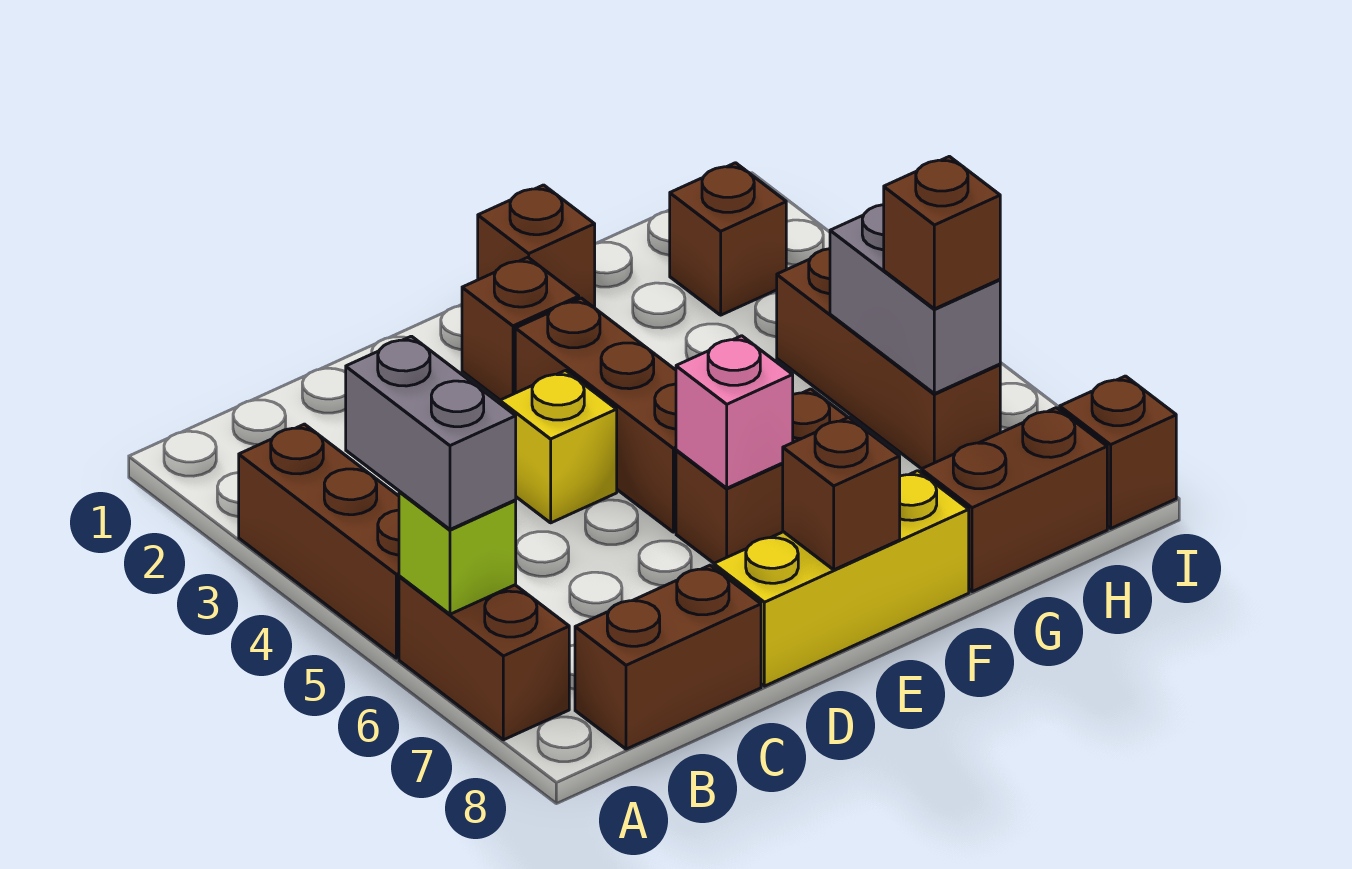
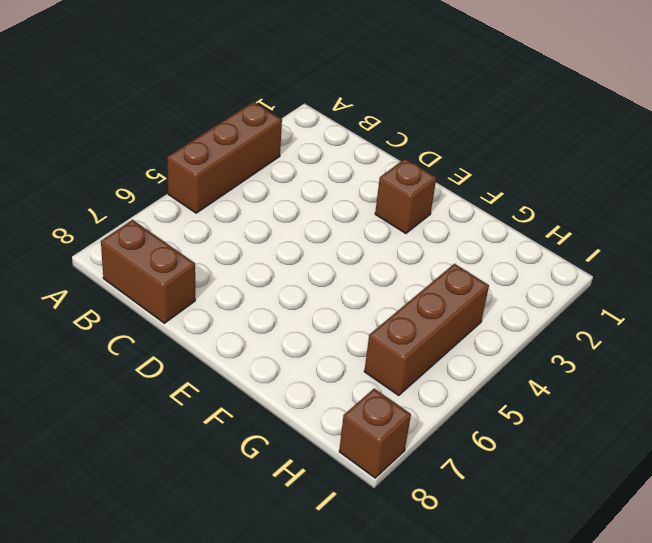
none -> brown 1x2 brick [399,576,569,740]
none -> yellow 1x1 brick [500,371,617,523]
none -> yellow 1x3 brick [714,471,969,686]

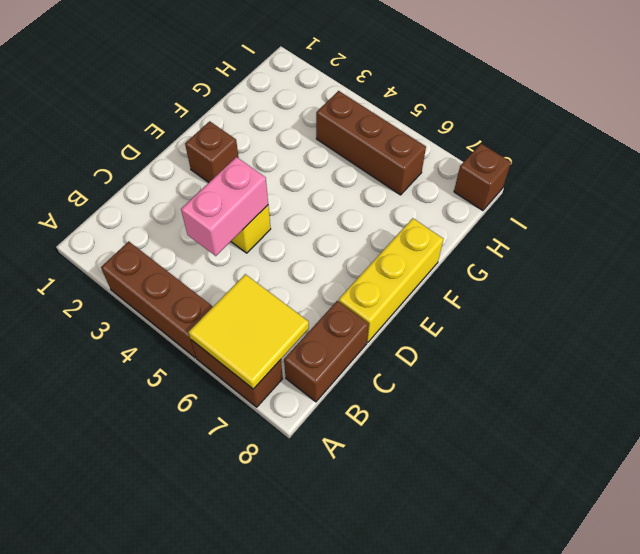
yellow 2x2 tile [188,274,309,389] -> lime 1x1 brick [399,491,516,614]
pink 1x2 brick [181,157,268,256] -> none
none -> brown 1x3 brick [515,298,676,532]
none -> brown 1x2 brick [676,389,848,563]
none -> brown 1x1 brick [478,185,595,308]

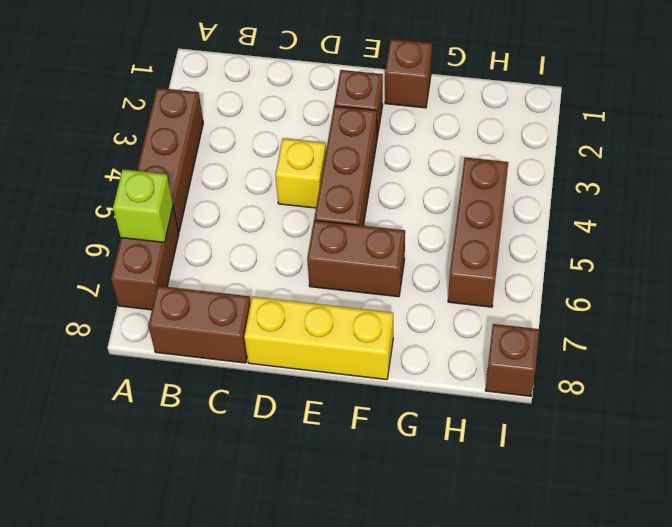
none -> brown 1x2 brick [921,408,1107,592]
none -> brown 1x1 brick [670,163,786,315]
none -> pink 1x1 brick [676,336,793,488]

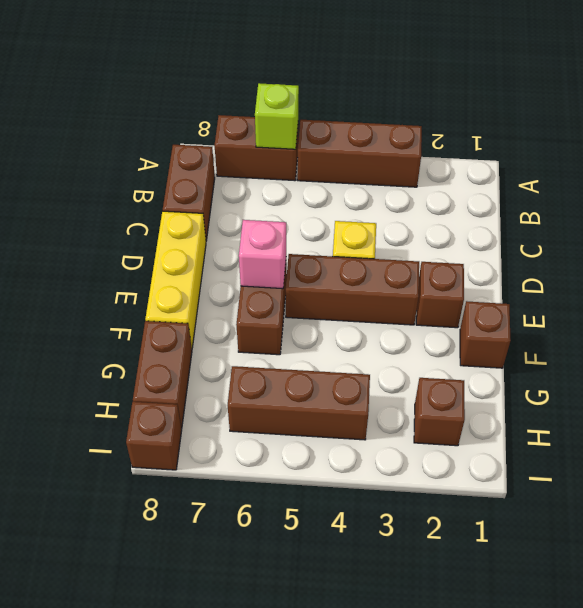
none -> brown 1x1 brick [783,417,900,570]
none -> grey 1x2 brick [830,205,1000,394]
none -> grey 1x2 brick [346,336,516,529]

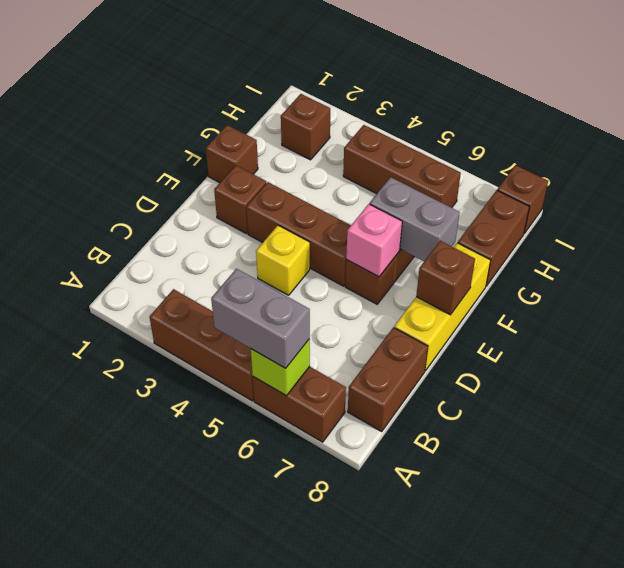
grey 1x2 brick [370,177,460,261] -> grey 1x2 brick moved to [830,205,1000,394]
none -> brown 1x1 brick [884,156,1000,309]

